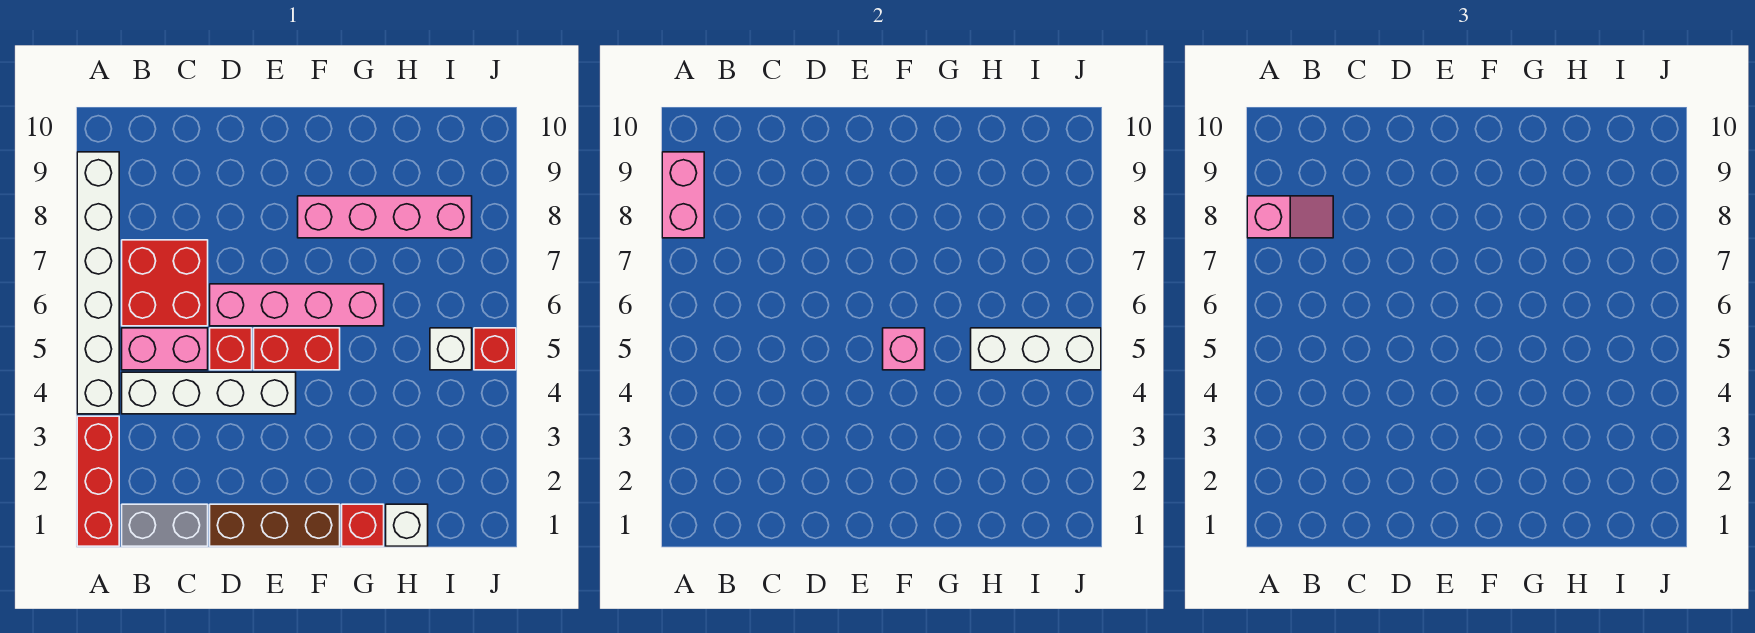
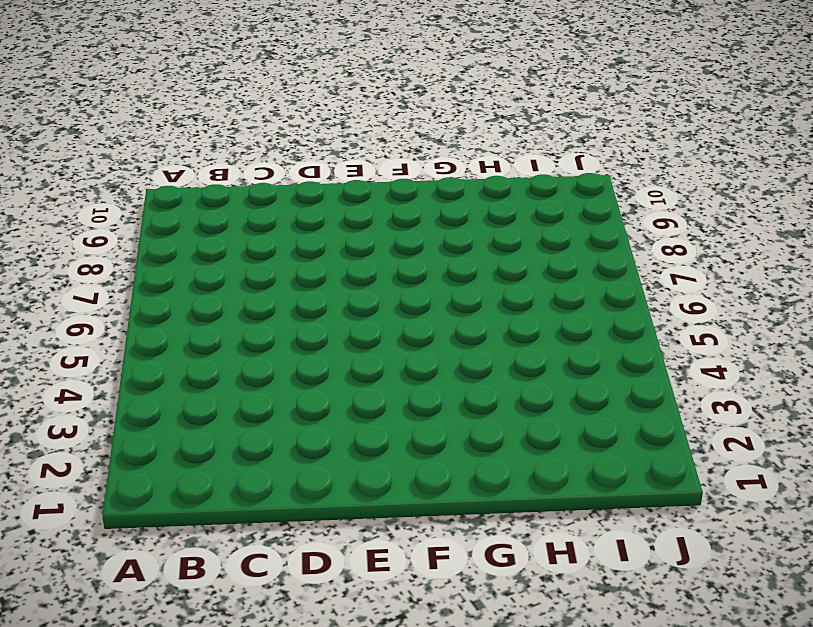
none -> red 1x3 brick [77,416,119,546]
none -> white 1x6 brick [77,152,119,414]
none -> grey 1x2 brick [122,504,208,546]

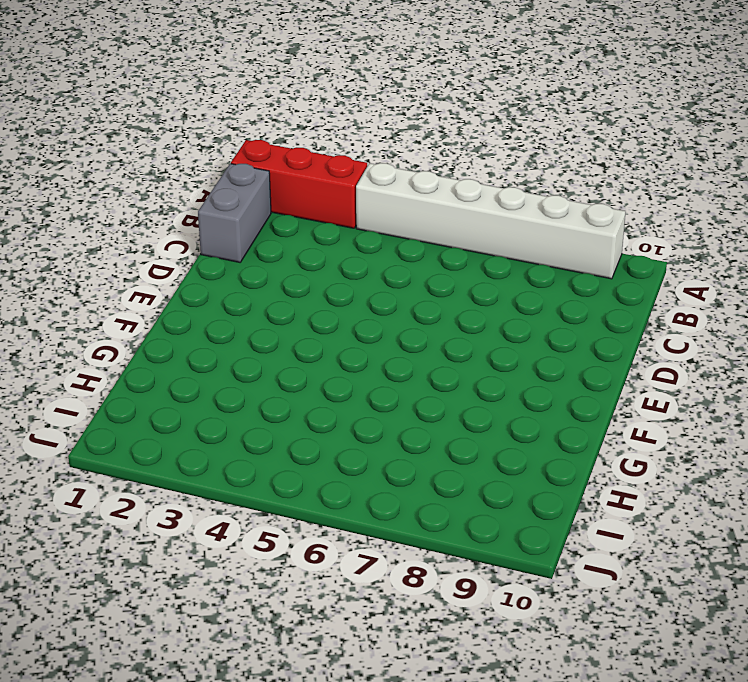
none -> white 1x4 brick [122,372,296,414]
none -> pink 1x2 brick [122,328,208,370]
none -> red 2x2 brick [122,240,208,326]

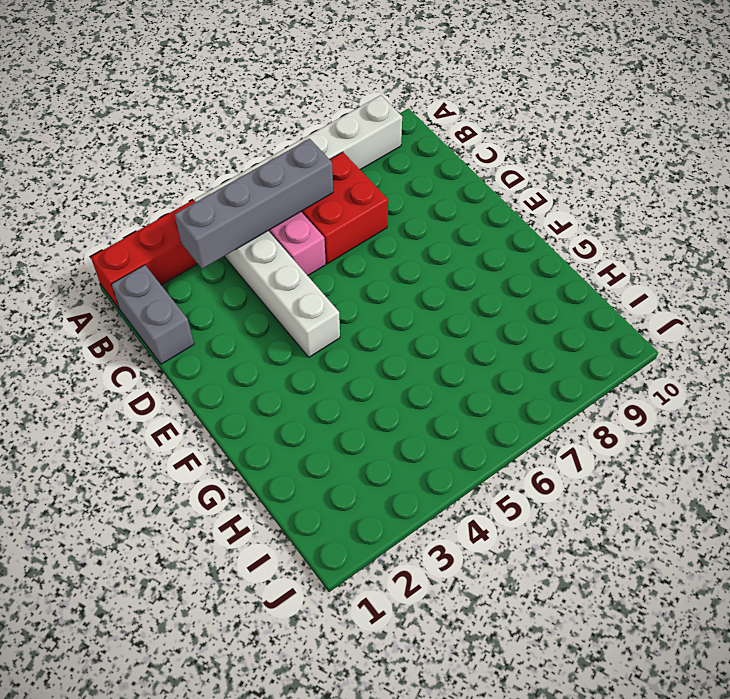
grey 1x4 brick [175,139,333,269] -> none
none -> brown 1x3 brick [210,504,340,546]
none -> red 1x1 brick [210,328,252,370]
none -> pink 1x4 brick [210,284,384,326]

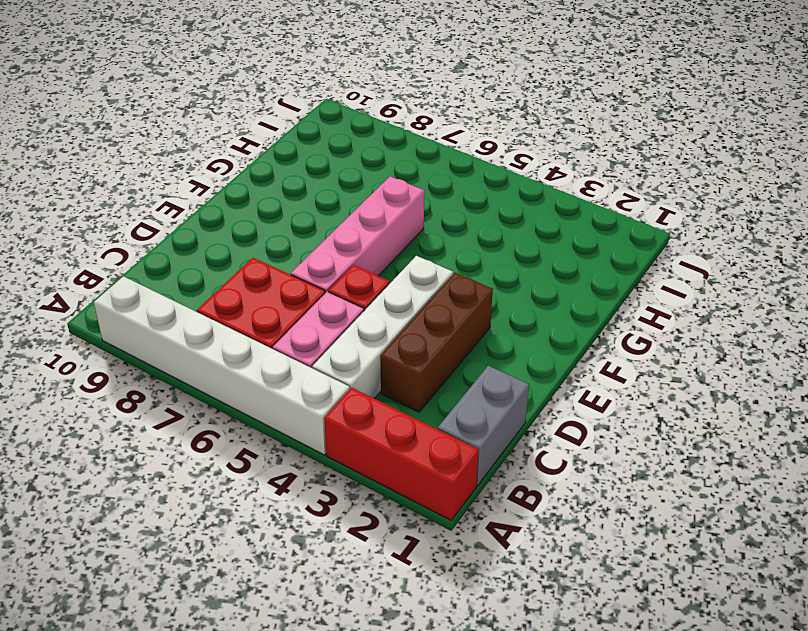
brown 1x3 brick [380,273,493,412] -> brown 1x3 brick moved to [210,504,340,546]
none -> red 1x2 brick [254,328,340,370]
none -> pink 1x4 brick [298,196,472,238]
none -> red 1x1 brick [342,504,384,546]

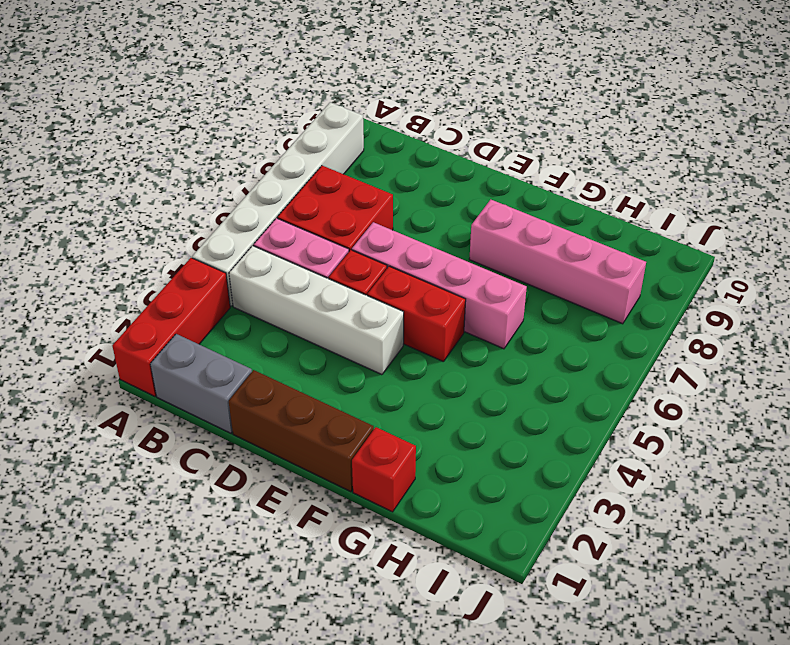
none -> white 1x1 brick [386,504,428,546]
none -> white 1x1 brick [430,328,472,370]
none -> red 1x1 brick [474,328,516,370]

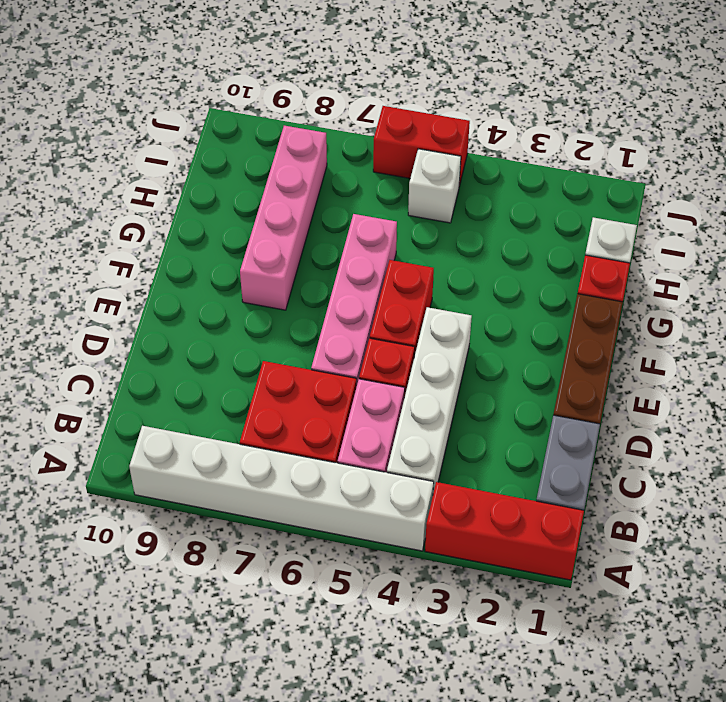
red 1x2 brick [373,106,470,186] -> red 1x1 brick [474,328,516,370]
none -> pink 1x2 brick [662,152,704,238]
none -> pink 1x1 brick [883,328,925,370]
none -> white 1x3 brick [971,328,1101,370]

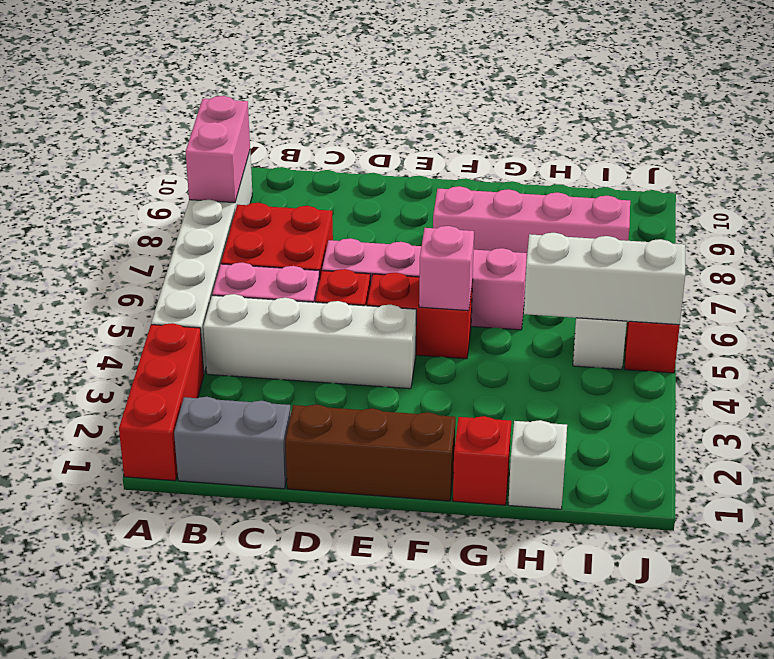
none -> pink 1x2 slope [1247,196,1333,238]

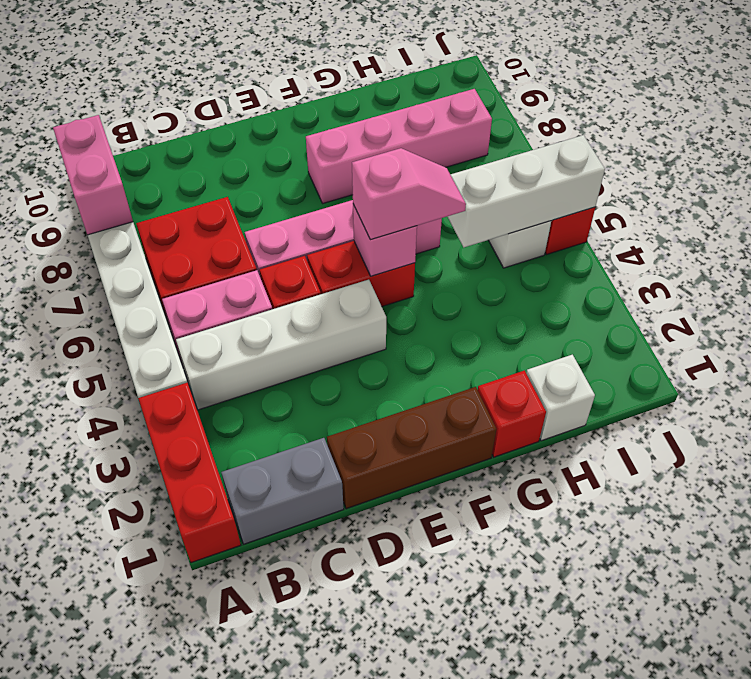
pink 1x2 slope [352,148,466,240] -> pink 1x2 slope moved to [1247,196,1333,238]

